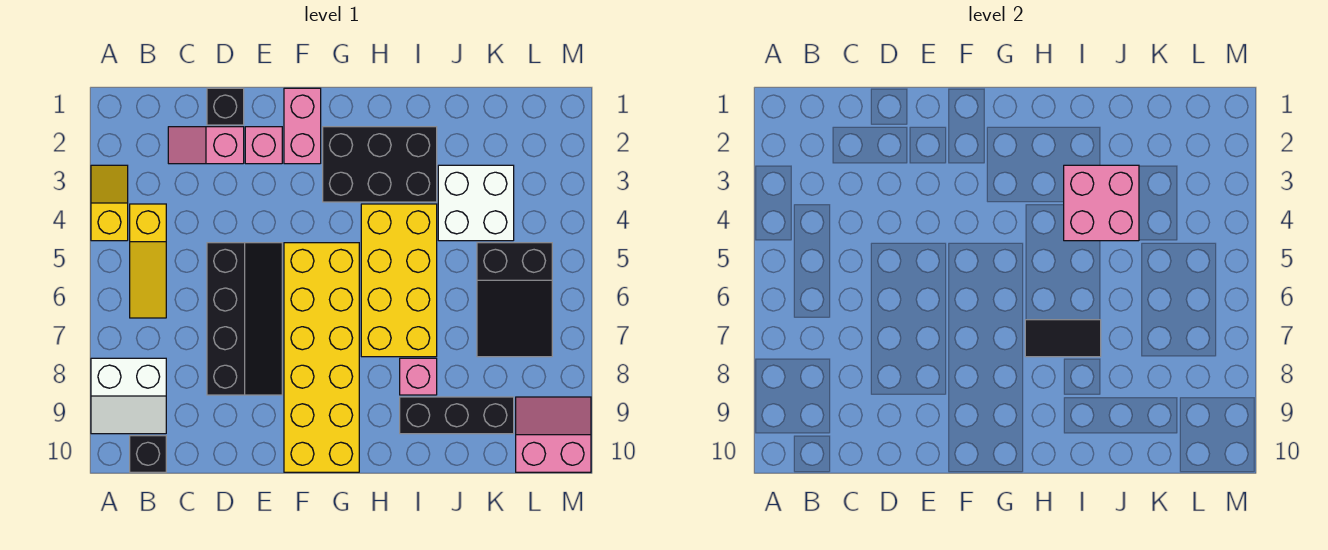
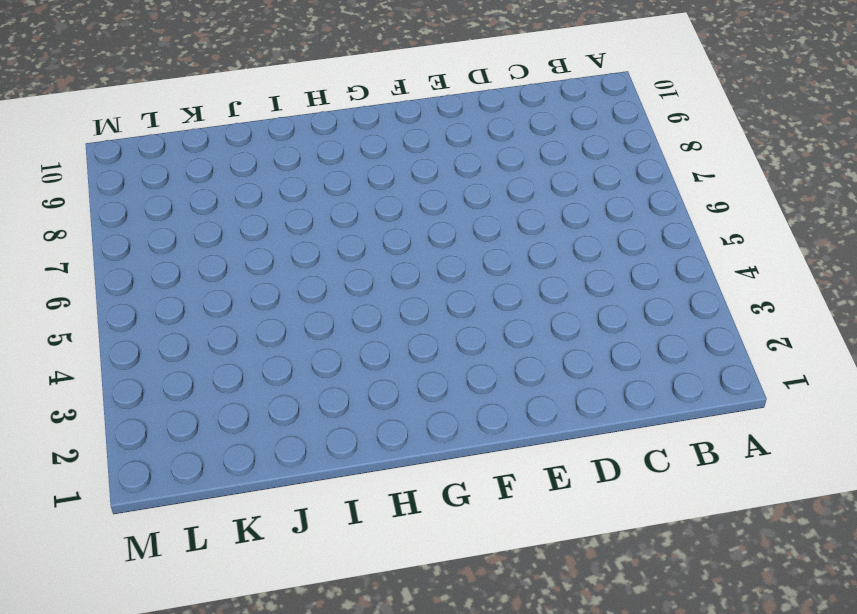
none -> yellow 1x2 slope [91,165,128,241]
none -> white 2x2 slope [91,358,166,434]
none -> yellow 1x3 slope [130,204,166,318]

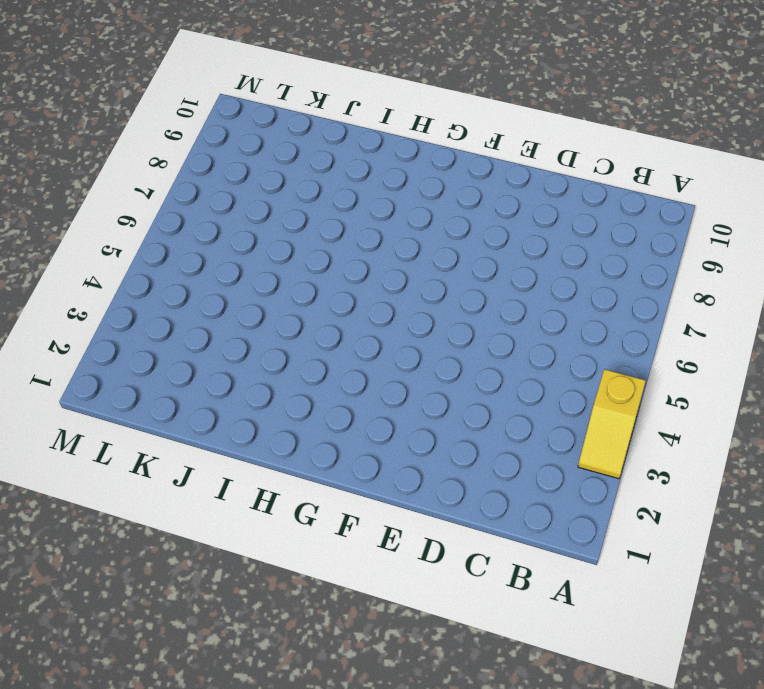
none -> white 2x2 slope [91,358,166,434]
none -> yellow 1x3 slope [130,204,166,318]
none -> black 1x1 brick [130,436,166,472]

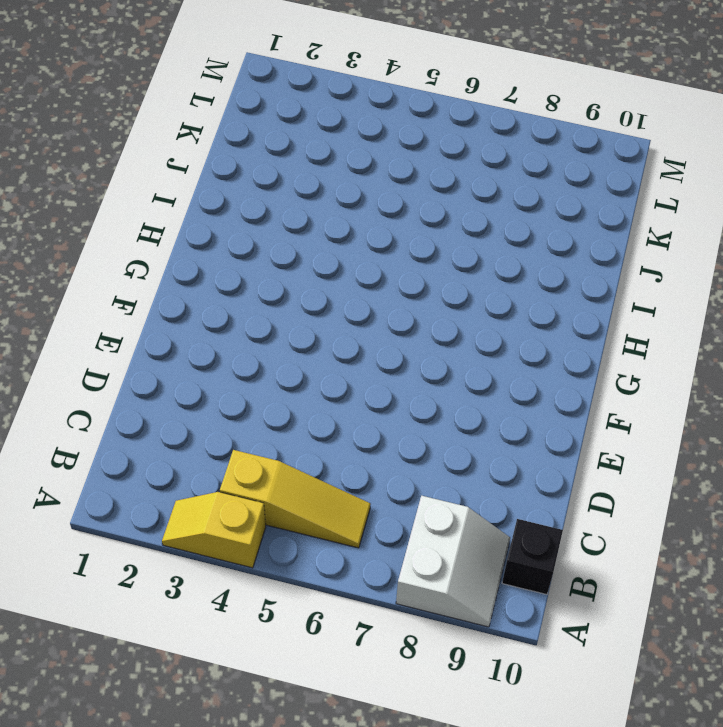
none -> pink 1x2 slope [168,127,244,164]
none -> black 1x1 brick [207,88,244,125]
none -> black 2x4 slope [207,243,282,395]

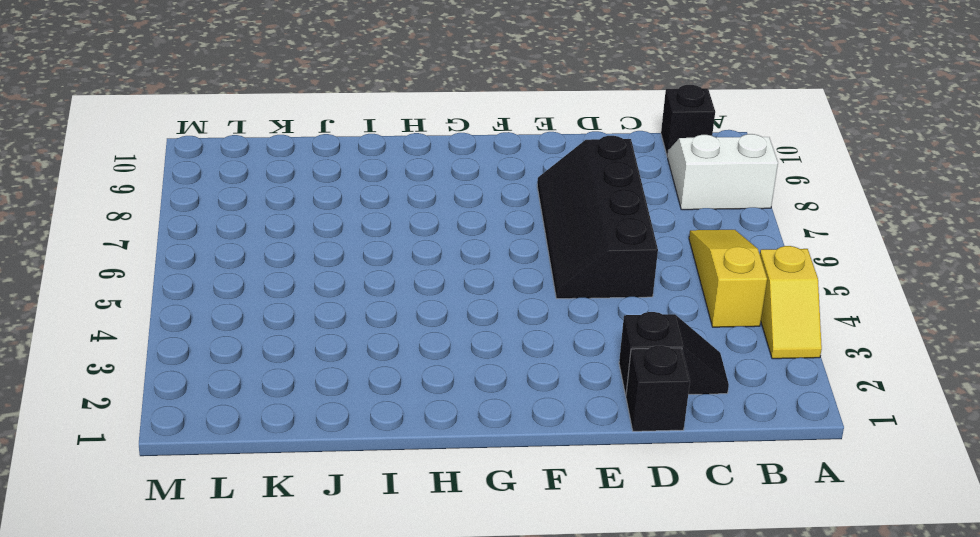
black 1x2 slope [619,312,729,395] -> pink 1x2 slope [168,127,244,164]
none -> pink 1x1 brick [245,127,282,164]
none -> pink 1x2 brick [284,88,321,164]
none -> yellow 2x6 brick [284,243,359,472]

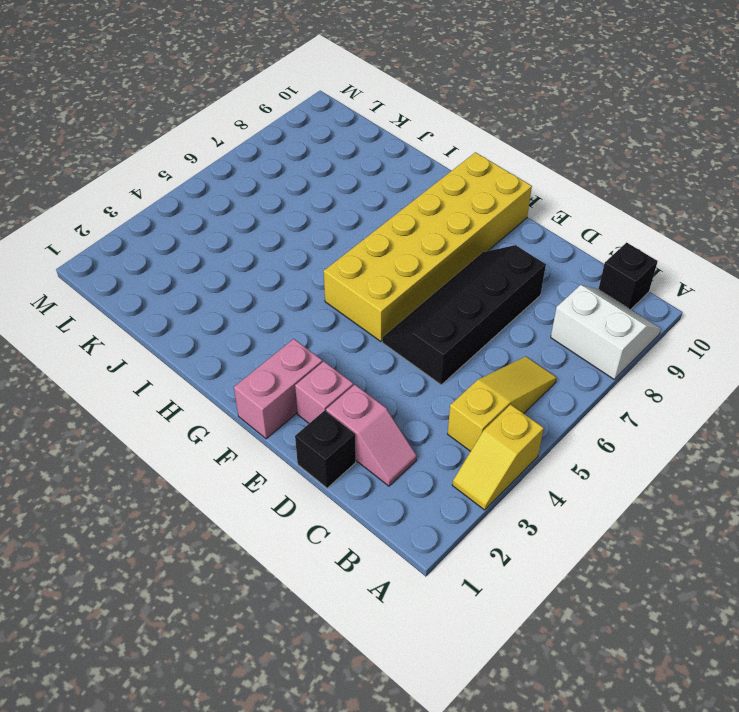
none -> black 2x3 brick [323,127,437,202]
none -> yellow 2x4 brick [361,204,437,357]
none -> pink 1x1 brick [400,358,437,395]

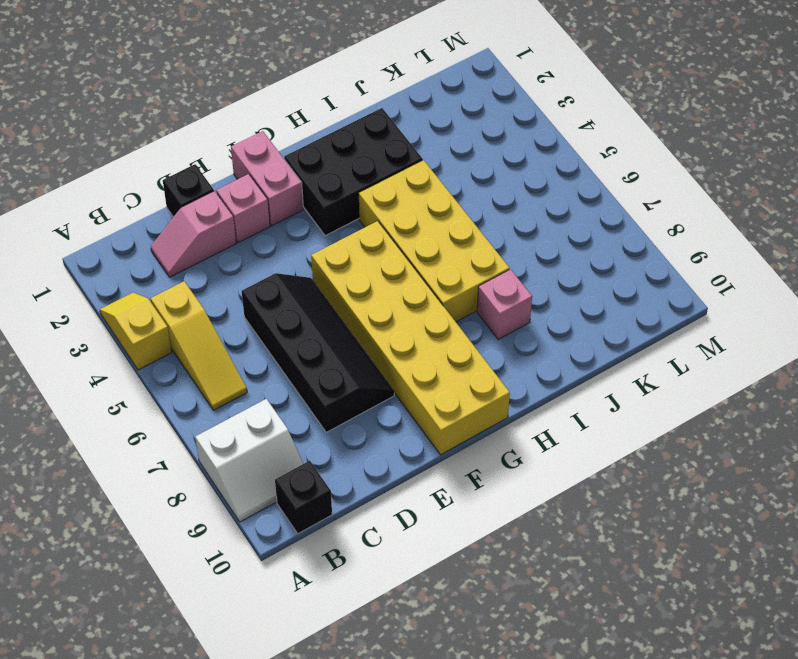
none -> black 1x3 brick [400,397,514,434]
none -> white 2x2 brick [438,165,514,241]
none -> black 2x3 slope [477,243,552,357]

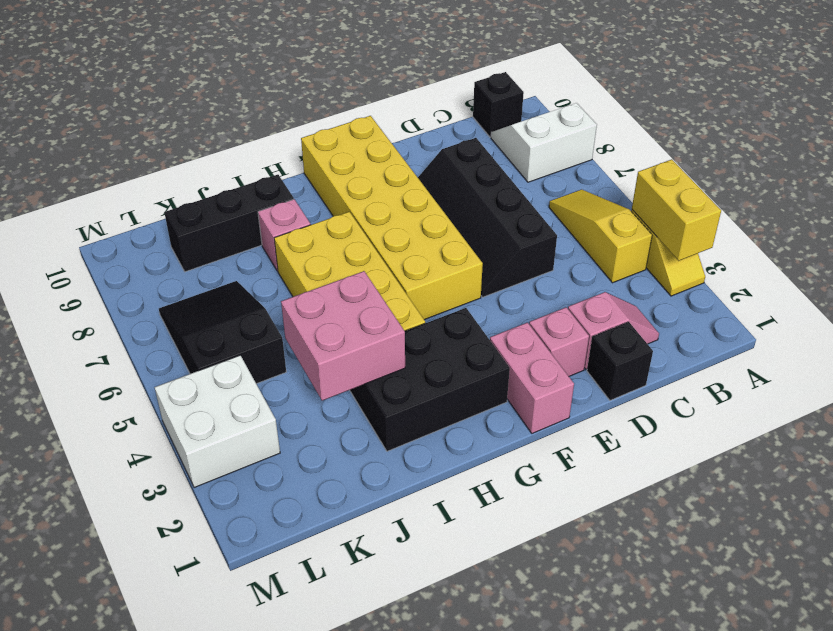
yellow 1x2 brick [632,159,721,261] -> none
white 2x2 brick [154,355,280,488] -> white 2x2 brick moved to [438,165,514,241]
none -> pink 2x2 slope [516,397,591,472]
none -> black 1x2 tile [1025,320,1101,357]

